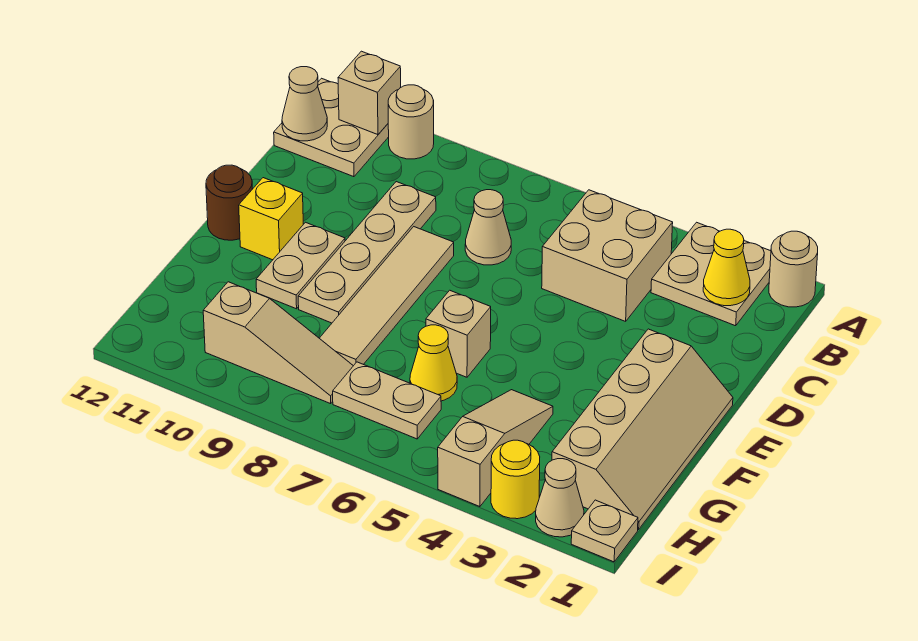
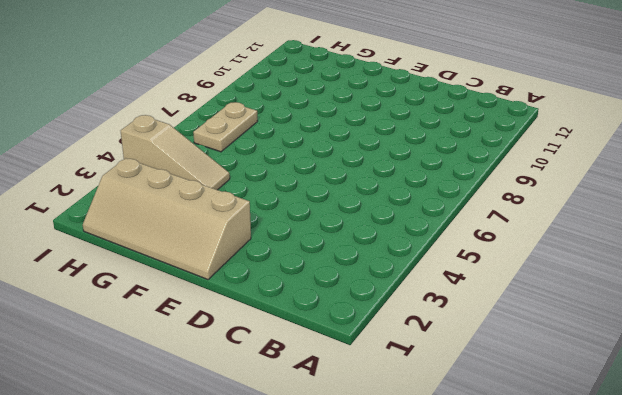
none -> tan 1x1 round brick [769,231,818,307]
none -> tan 2x2 plate [651,222,771,326]
none -> tan 1x1 round brick [388,85,434,159]

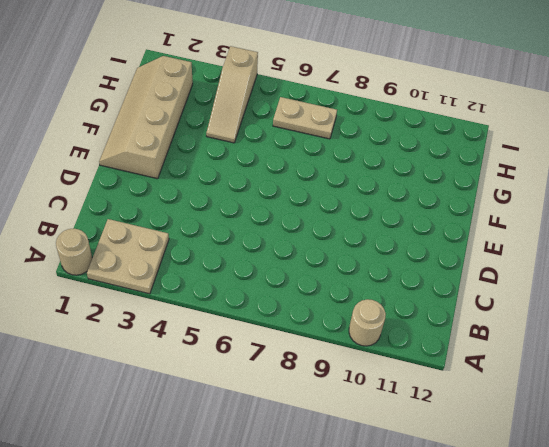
none -> tan 2x2 plate [274,78,389,177]
none -> tan 2x2 brick [542,190,673,321]
none -> tan 1x1 cone [465,190,511,265]

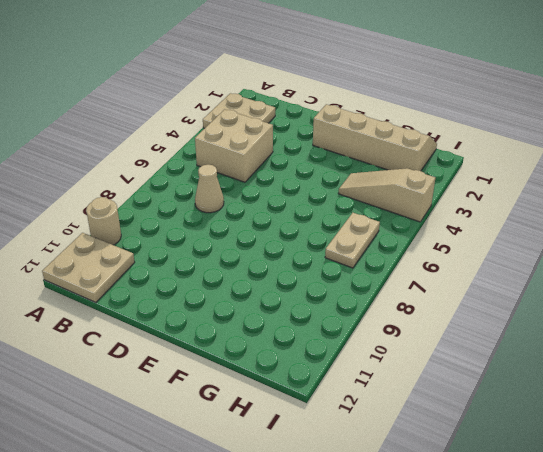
none -> tan 1x1 round brick [769,231,818,307]
none -> tan 1x4 plate [298,182,436,323]
none -> tan 1x4 tile [319,227,454,366]

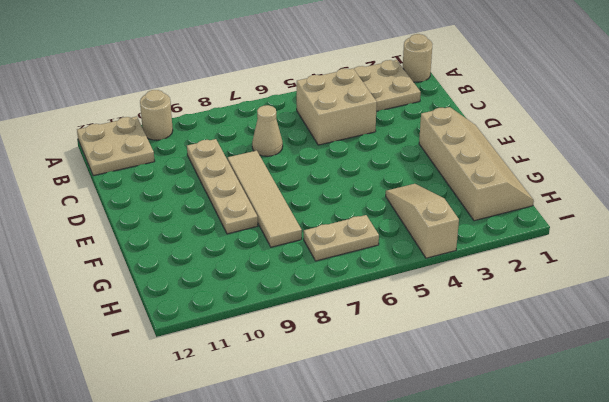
none -> tan 1x2 plate [256,222,345,309]
none -> yellow 1x1 brick [239,178,303,260]
none -> brown 1x1 round brick [206,165,252,240]

